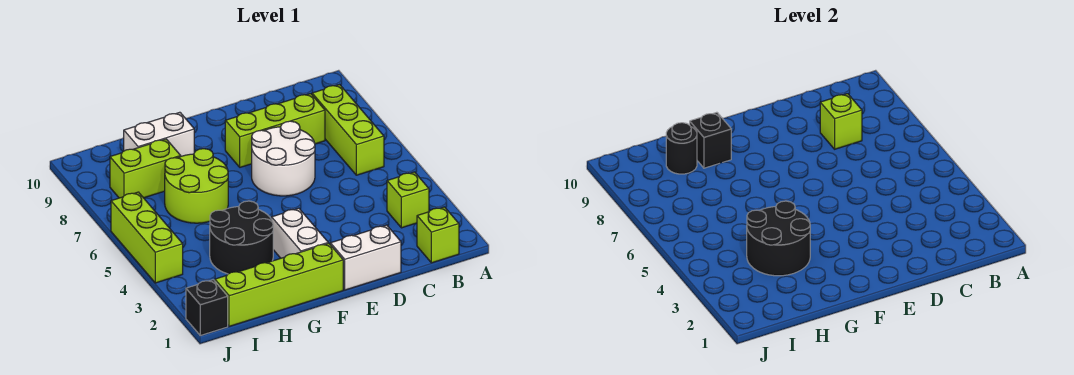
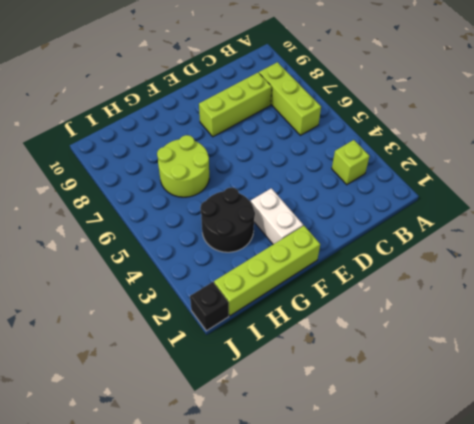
none -> lime 1x1 brick [417,207,459,263]
none -> white 1x2 brick [330,225,401,290]
none -> white 2x2 round brick [252,121,315,196]

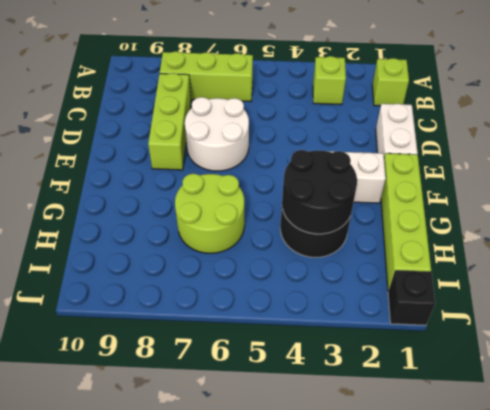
none -> white 1x2 brick [124,112,194,156]
none -> lime 1x2 brick [110,139,181,198]
none -> lime 1x3 brick [111,192,183,283]

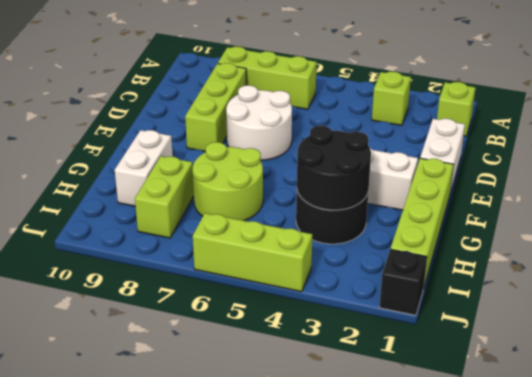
none -> lime 1x1 brick [820,94,862,149]
none -> black 1x1 brick [690,112,731,168]
none -> black 1x1 round brick [666,123,697,174]

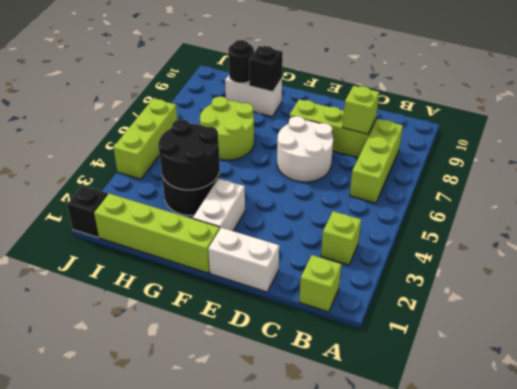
none -> lime 1x2 brick [110,139,181,198]

